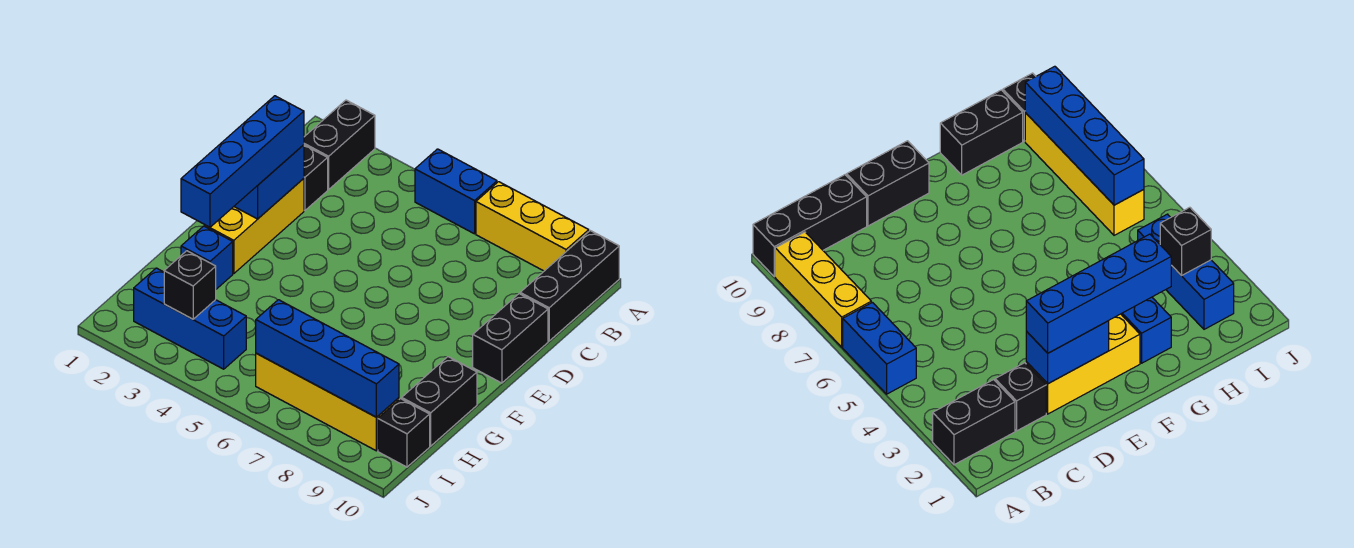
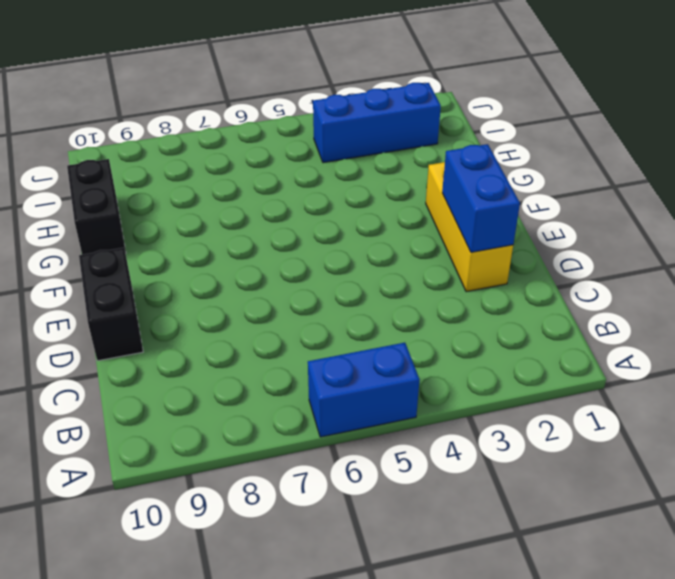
none -> black 1x2 brick [304,100,375,190]
none -> yellow 1x3 brick [476,182,589,271]
none -> black 1x3 brick [520,231,619,341]

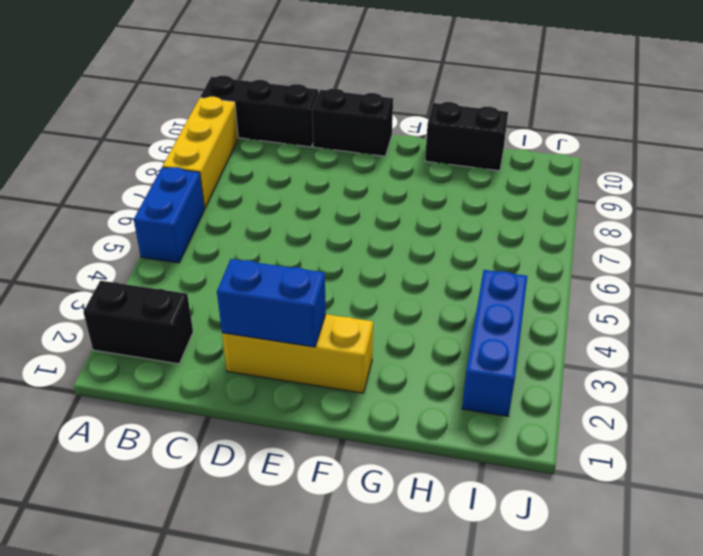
none -> black 1x1 brick [304,145,328,211]
none -> blue 1x1 brick [181,226,233,289]
none -> yellow 1x4 brick [256,353,399,451]

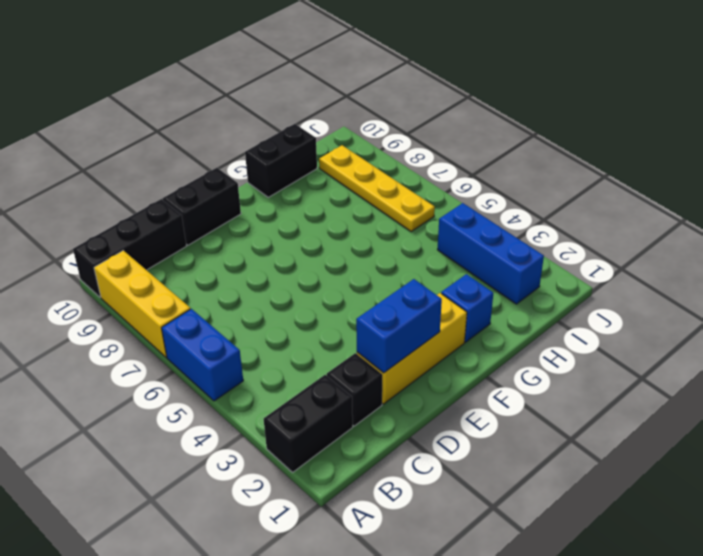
yellow 1x4 plate [319,145,435,231] -> yellow 1x4 brick [256,353,399,451]
none -> black 1x1 brick [378,399,430,467]
none -> black 1x1 brick [164,251,216,319]
none -> blue 1x4 brick [256,300,399,417]

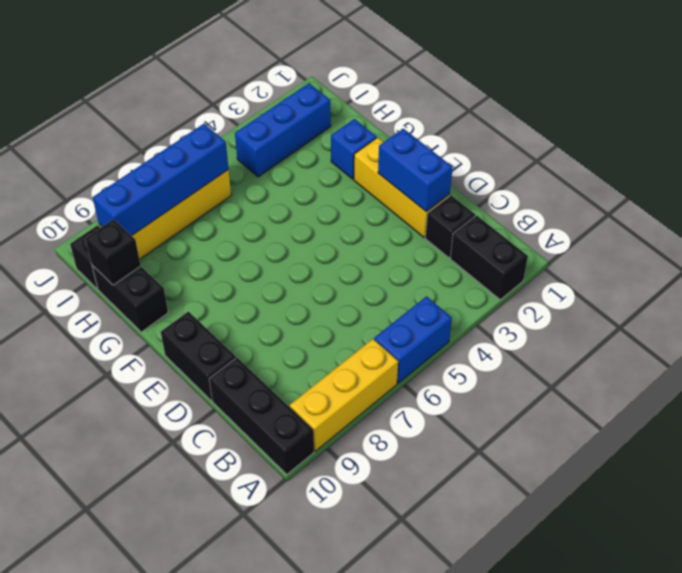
black 1x1 brick [85,219,141,285] -> black 1x1 brick moved to [164,251,216,319]
none -> blue 1x4 brick [181,96,304,227]

